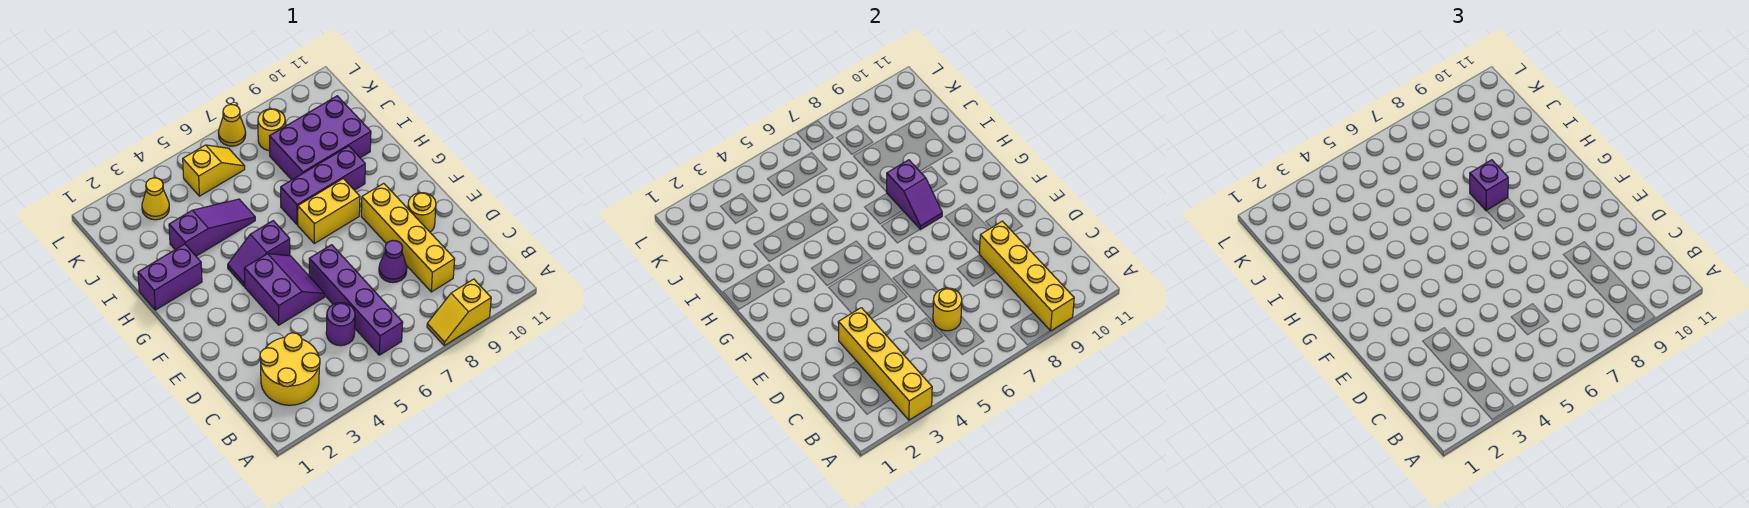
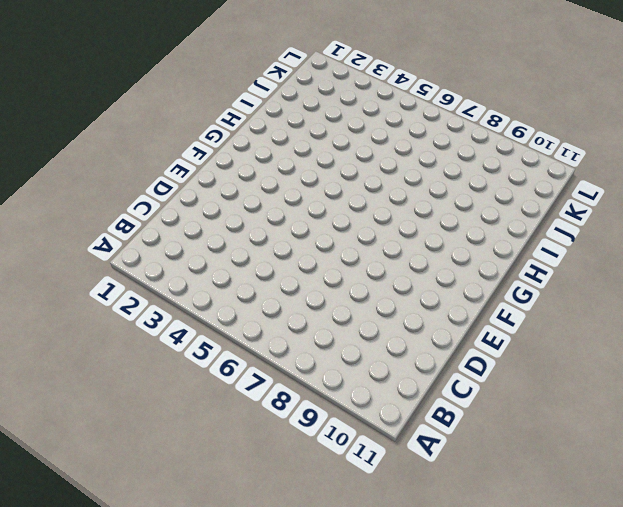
none -> yellow 1x2 slope [427,279,491,346]
none -> yellow 2x2 round brick [260,333,320,405]
none -> purple 1x4 brick [309,245,403,355]

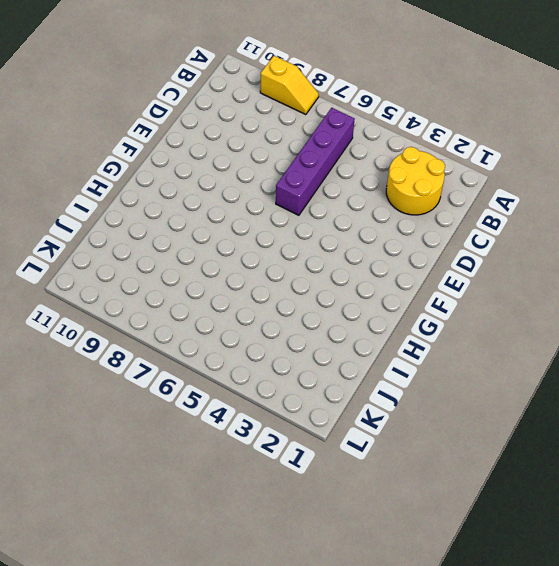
none -> purple 1x1 round brick [326,303,355,346]
none -> yellow 1x4 brick [361,183,455,292]
none -> purple 1x1 cone [379,240,407,283]

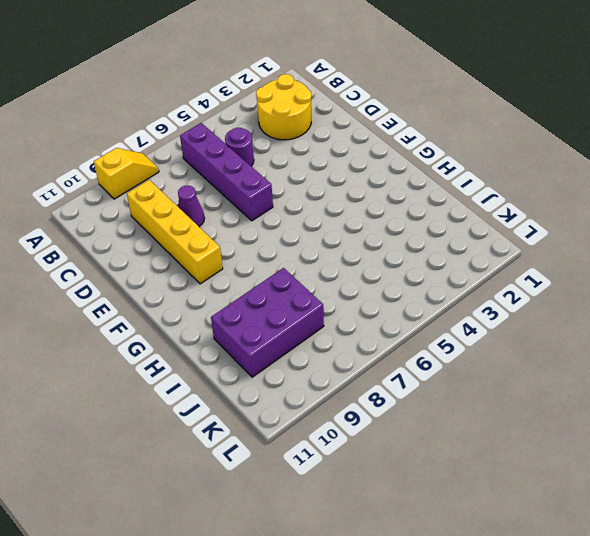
none -> purple 2x2 slope [244,254,325,325]
none -> yellow 1x1 round brick [408,193,436,232]
none -> purple 1x2 slope [228,221,290,286]

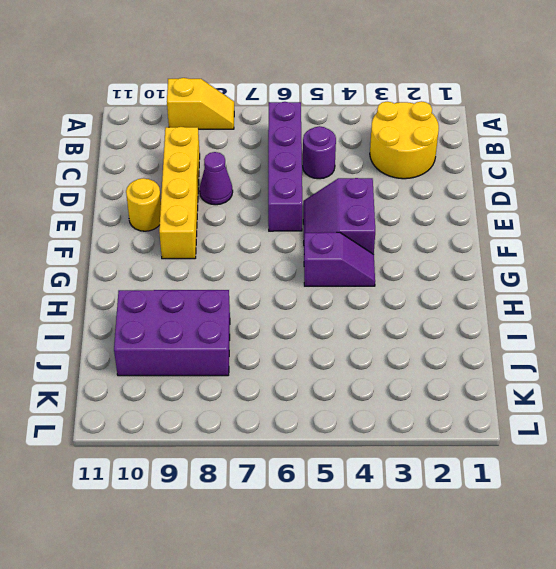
none -> yellow 1x2 brick [298,179,360,243]
none -> purple 1x2 brick [138,244,202,310]
none -> purple 1x3 brick [281,146,365,225]

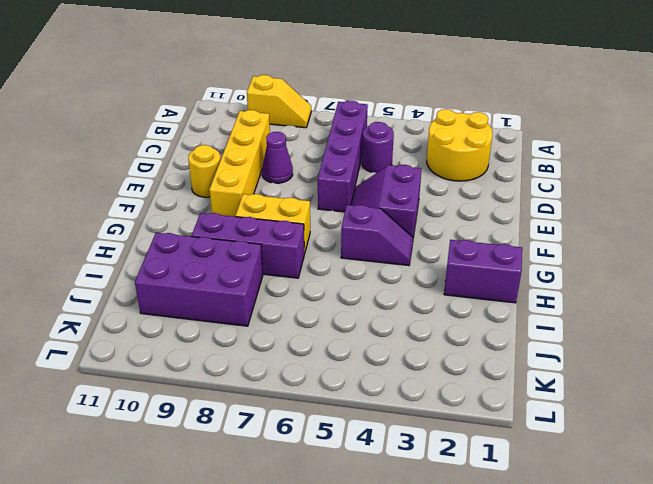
none -> purple 1x3 slope [169,199,255,256]
none -> yellow 1x1 cone [142,178,169,220]
none -> yellow 1x2 slope [183,145,245,196]

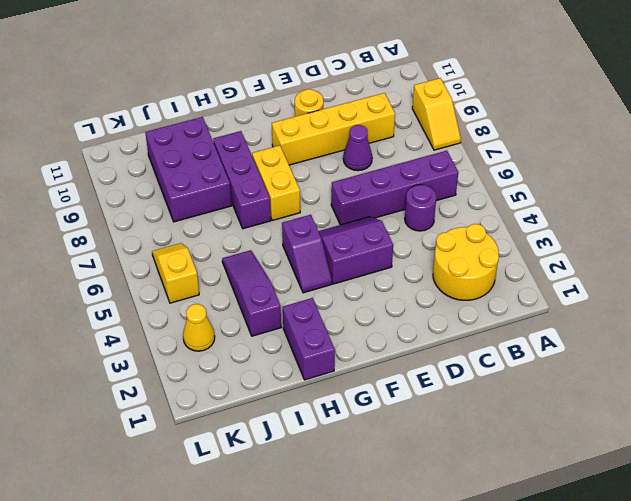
none -> yellow 1x1 round brick [258,109,285,151]
none -> yellow 1x1 cone [218,104,246,146]
none -> yellow 1x4 brick [838,308,932,420]

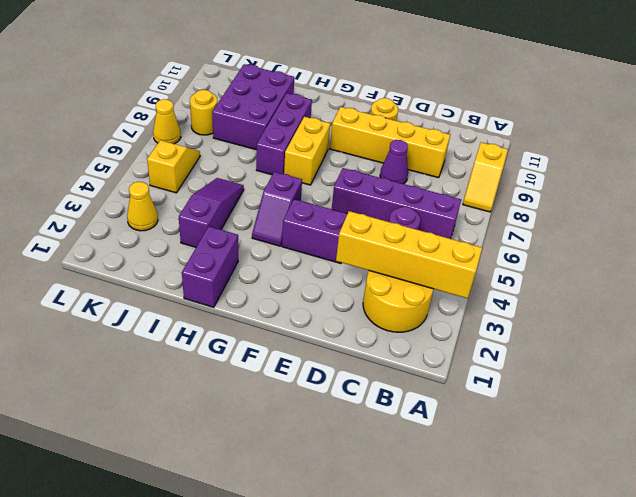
none -> yellow 1x4 brick [979,221,1074,331]
none -> yellow 1x1 round brick [933,288,962,331]
none -> purple 1x2 slope [887,160,942,230]

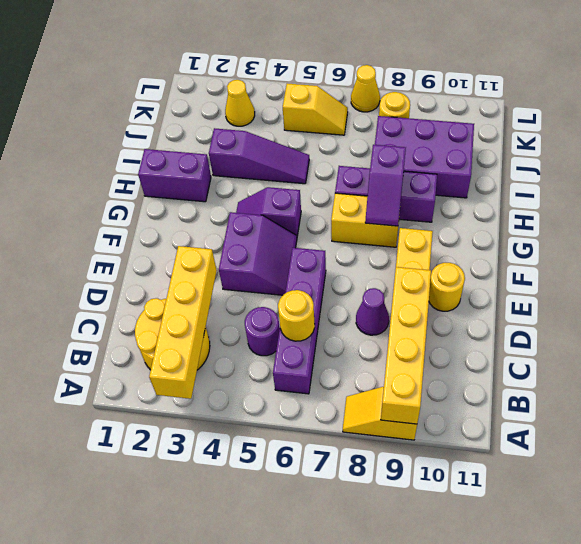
none -> purple 1x1 brick [1470,160,1508,211]

